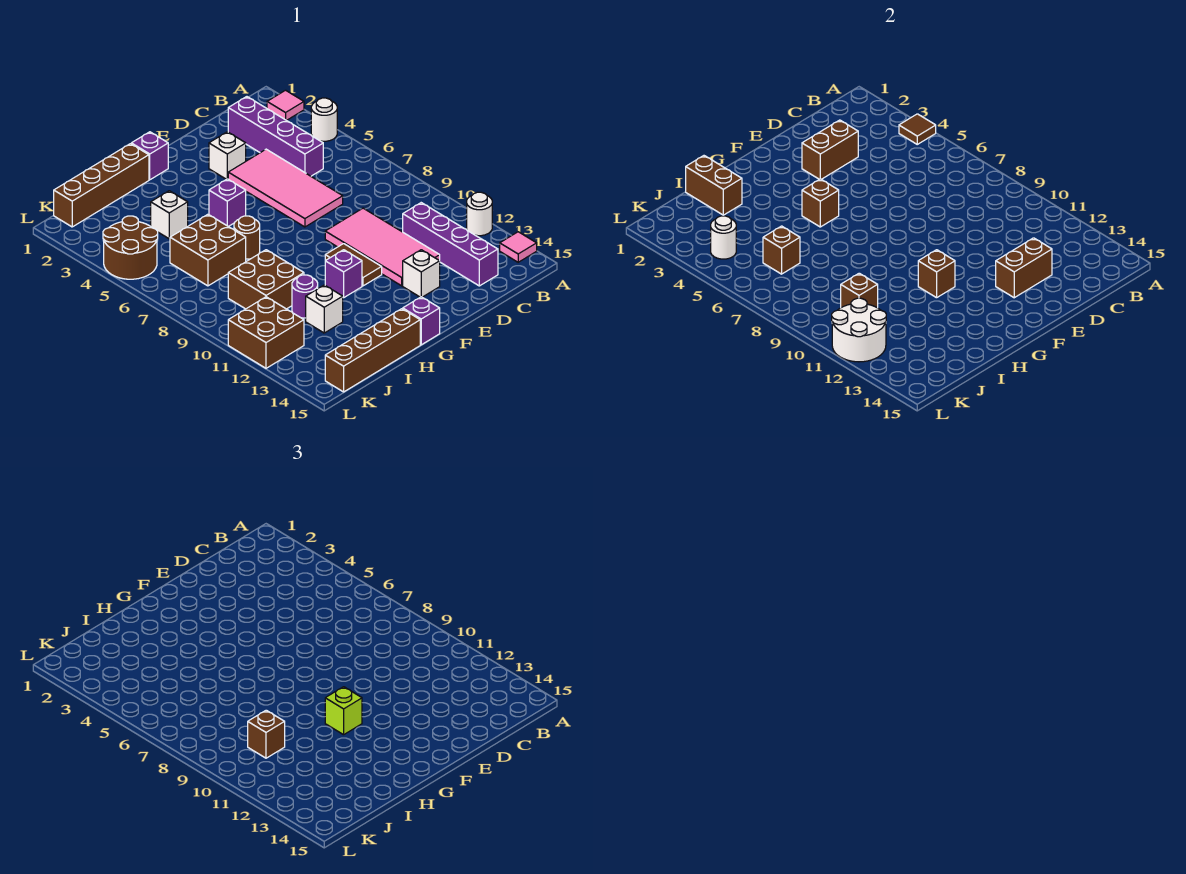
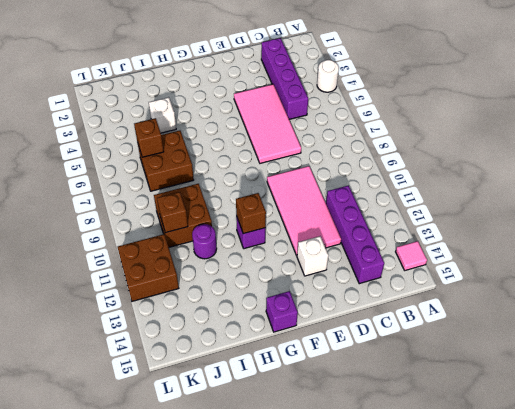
none -> pink 1x1 tile [267,90,304,121]
none -> white 1x1 round brick [467,192,492,236]
none -> white 1x1 brick [209,132,246,179]
none -> brown 1x2 tile [325,244,382,286]

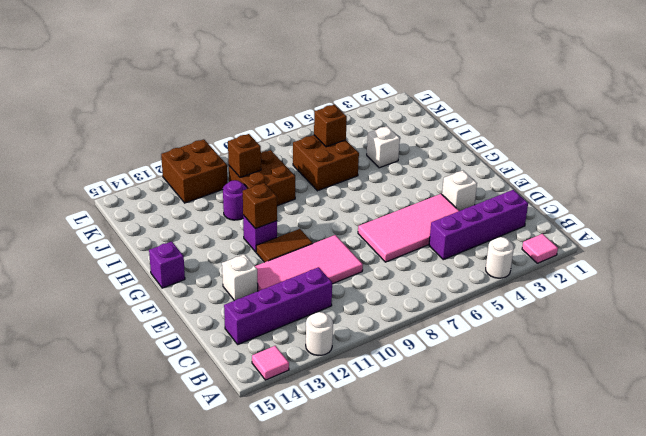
none -> purple 1x1 brick [131,132,168,180]
none -> purple 1x1 brick [209,179,246,226]
none -> brown 1x4 brick [54,144,149,227]
none -> brown 1x1 round brick [234,216,260,259]

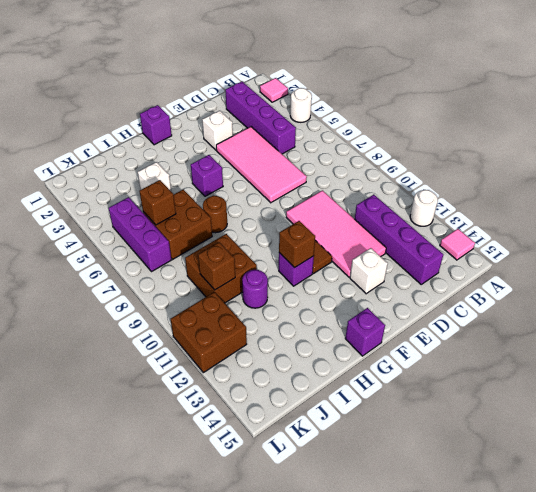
purple 1x3 brick [109,197,171,272] -> brown 2x2 round brick [103,216,158,279]
none -> brown 1x4 brick [54,144,149,227]
none -> brown 1x4 brick [325,309,420,392]
none -> white 1x1 brick [306,285,343,333]
none -> brown 1x1 tile [899,114,936,144]

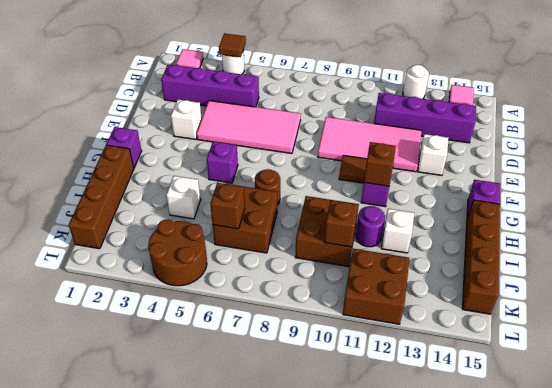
none -> brown 1x2 brick [802,120,858,179]
none -> brown 1x2 brick [996,238,1052,298]
none -> brown 1x1 brick [802,179,839,227]
none -> brown 1x2 brick [686,156,742,215]

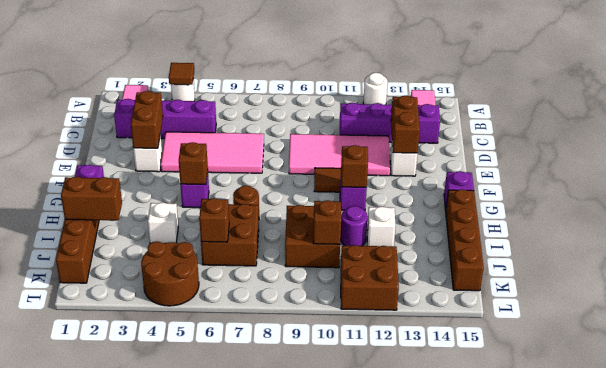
none -> white 1x1 round brick [711,216,736,259]
none -> white 2x2 round brick [832,298,886,362]
none -> lime 1x1 brick [325,687,362,735]
none -> brown 1x1 brick [248,710,285,758]

